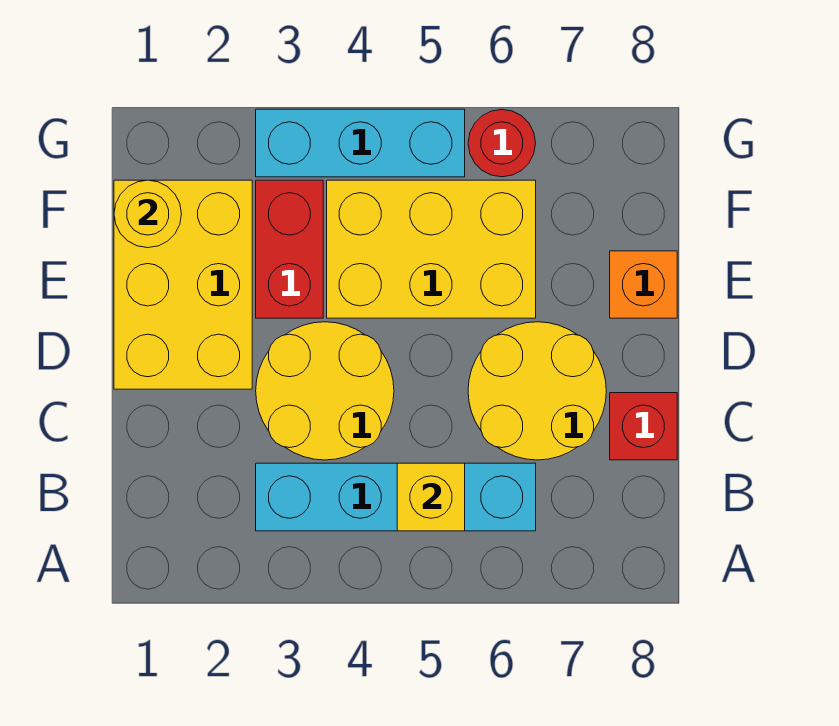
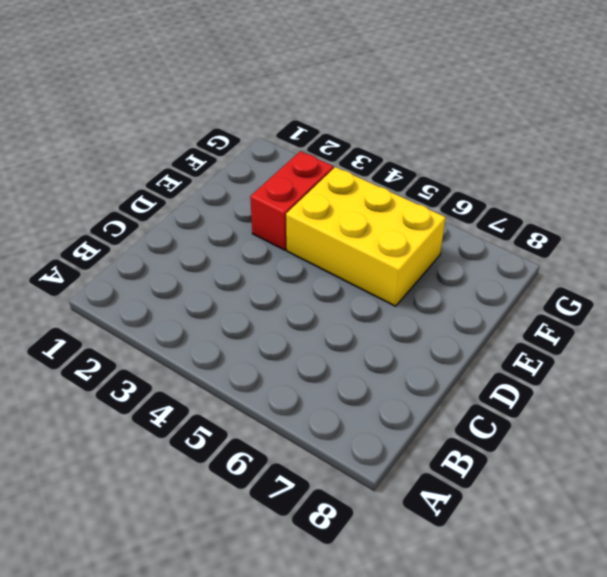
none -> cyan 1x4 brick [256,463,536,531]
none -> yellow 2x2 round brick [256,322,394,460]
none -> yellow 2x2 round brick [468,322,606,460]

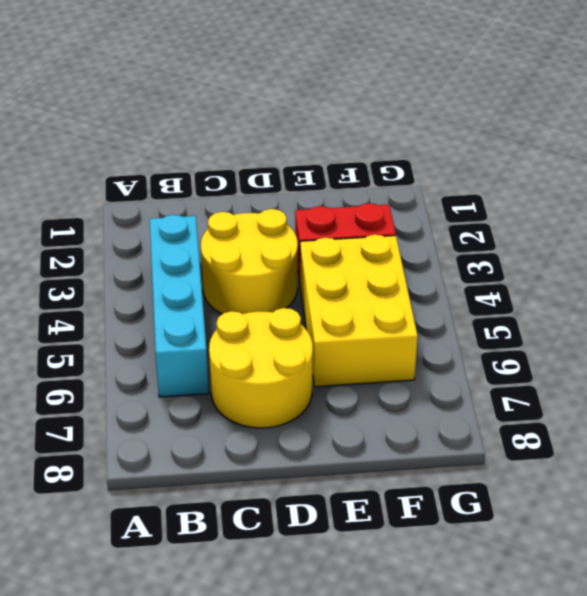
none -> red 1x1 brick [610,393,677,460]
none -> yellow 2x3 brick [114,180,252,389]
none -> orange 1x1 brick [610,251,677,318]

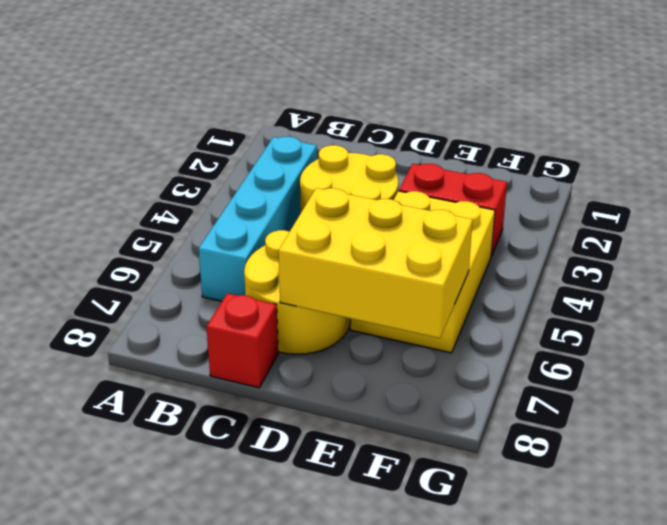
yellow 2x3 brick [279,188,473,338] -> yellow 2x3 brick moved to [114,180,252,389]
none -> orange 1x1 brick [610,251,677,318]
none -> cyan 1x3 brick [256,109,465,177]
none -> red 1x1 round brick [468,110,536,177]

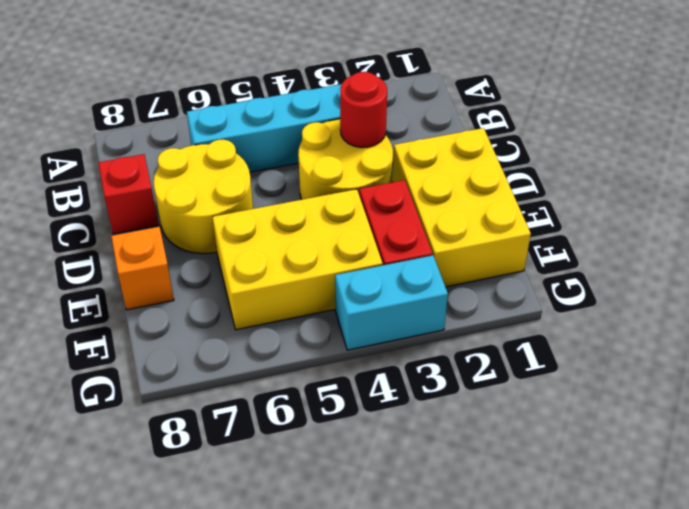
red 1x1 round brick [340,72,387,148] -> red 1x1 round brick moved to [468,110,536,177]
cyan 1x2 brick [335,255,448,350] -> cyan 1x3 brick [256,109,465,177]
none -> yellow 1x1 brick [397,463,465,531]
none -> yellow 1x1 round brick [114,180,181,248]

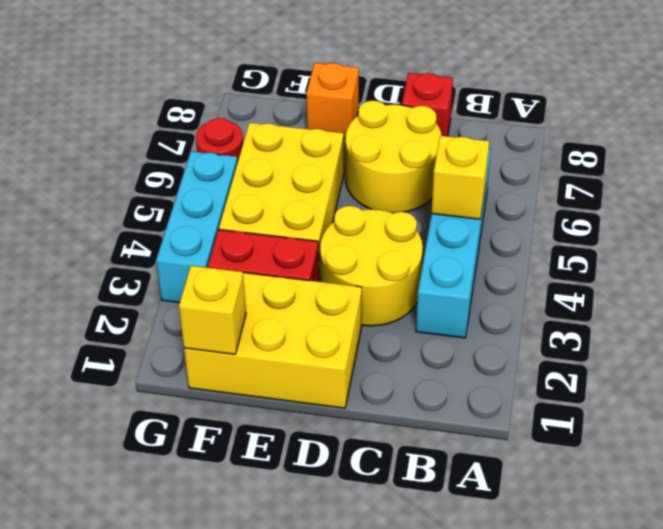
yellow 1x1 brick [179,266,246,354] -> yellow 1x1 round brick [114,180,181,248]

